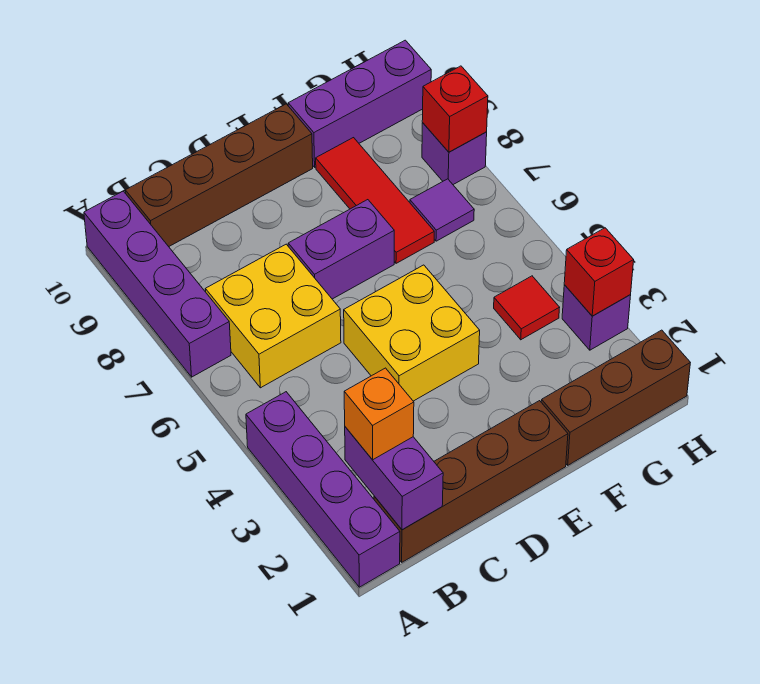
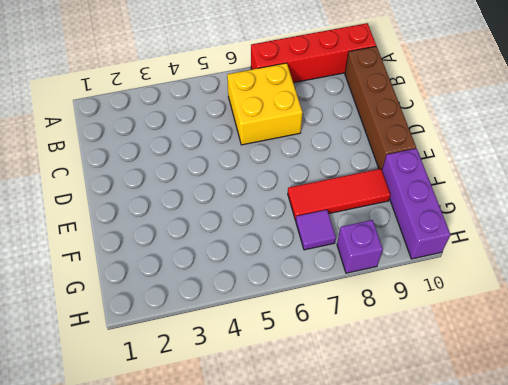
red 1x4 brick [251,23,376,83] -> purple 1x4 brick [84,191,231,377]
none -> purple 1x4 brick [246,392,400,587]
none -> brown 1x4 brick [374,401,568,562]
none -> yellow 2x2 brick [344,265,480,401]

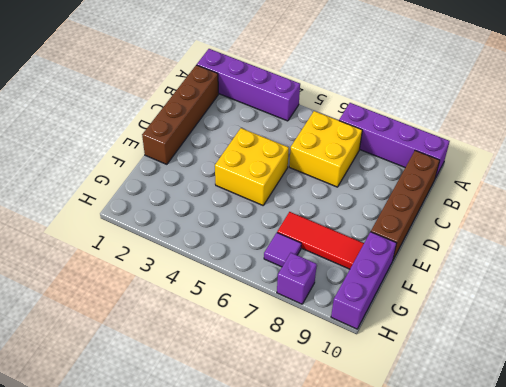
none -> purple 1x2 brick [288,200,394,299]
none -> brown 1x3 brick [541,330,690,465]
none -> red 1x1 tile [494,276,560,340]

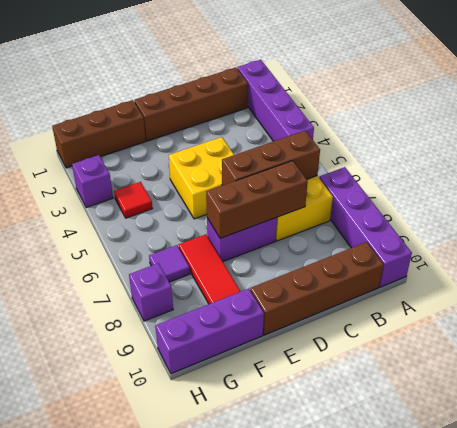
brown 1x3 brick [222,130,320,186] -> none
brown 1x3 brick [206,161,308,238] -> none
none -> purple 1x2 brick [345,427,443,530]
none -> red 1x1 brick [564,228,634,316]
none -> red 1x1 brick [422,66,488,152]

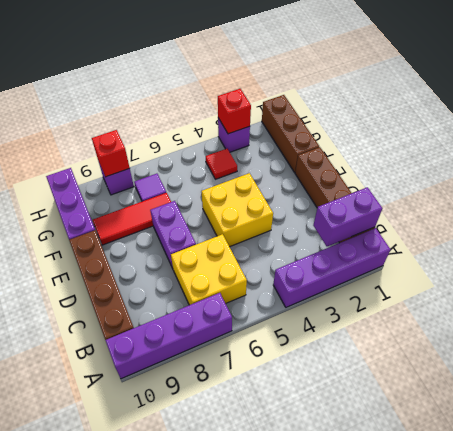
none -> orange 1x1 brick [344,368,414,460]

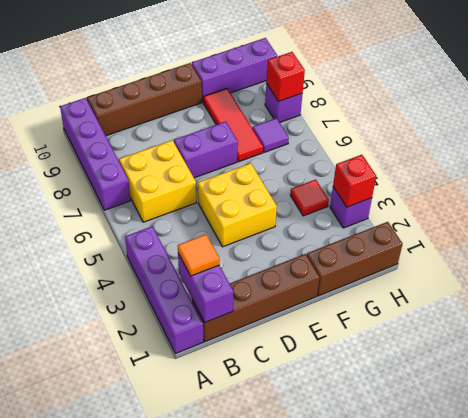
orange 1x1 tile [178,234,220,276] -> orange 1x1 brick [344,368,414,460]

